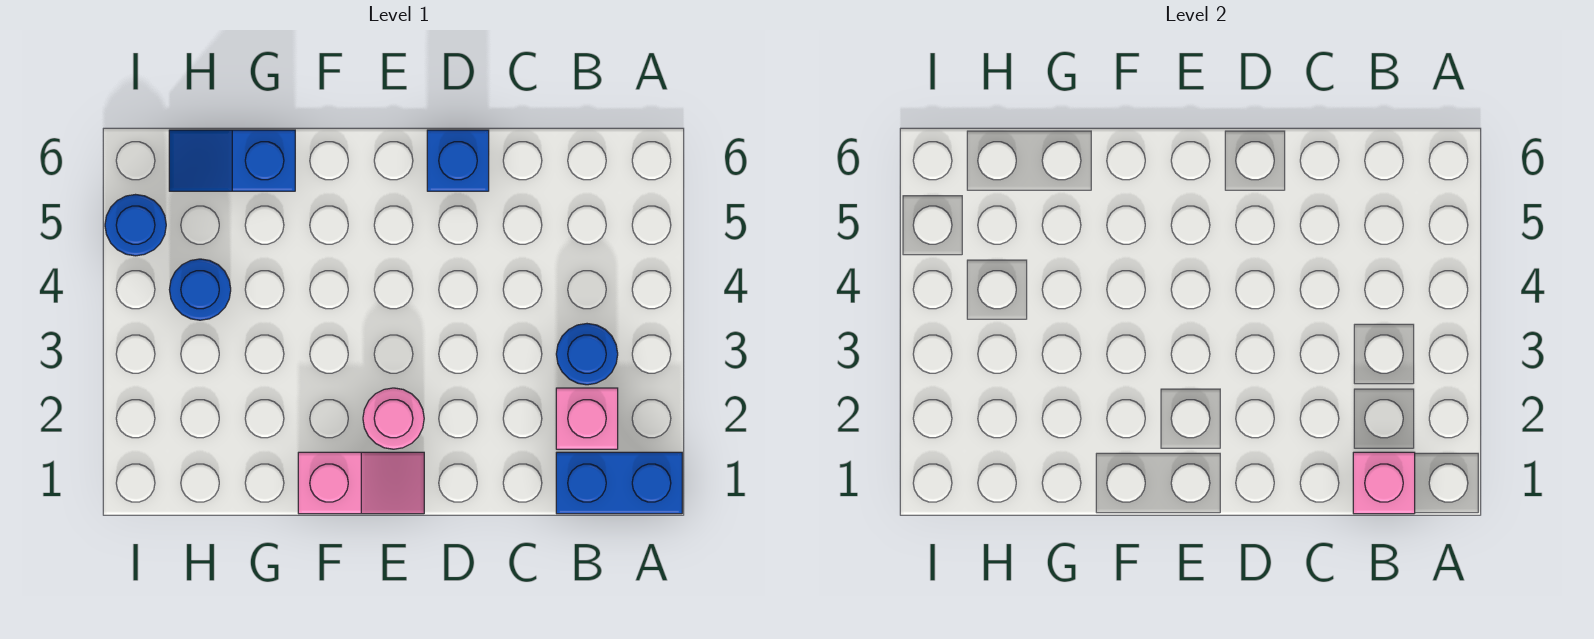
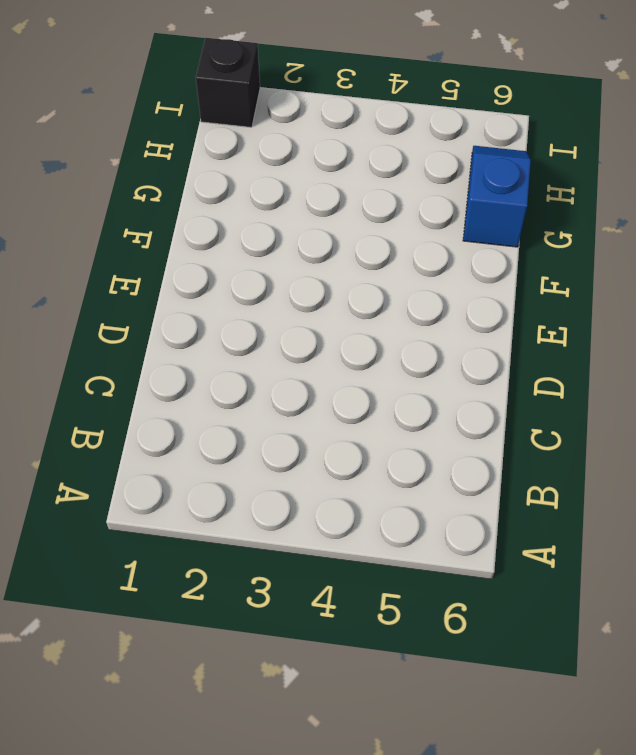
black 1x1 brick [196,38,260,127] -> none
none -> blue 1x2 brick [556,452,682,514]
none -> pink 1x1 brick [556,388,618,449]

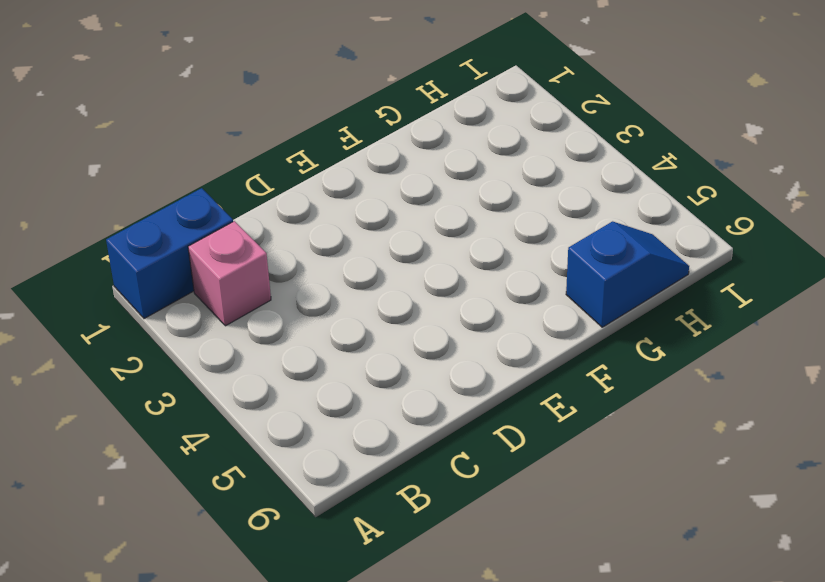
none -> blue 1x1 round brick [556,324,618,385]
none -> blue 1x1 brick [427,130,489,191]

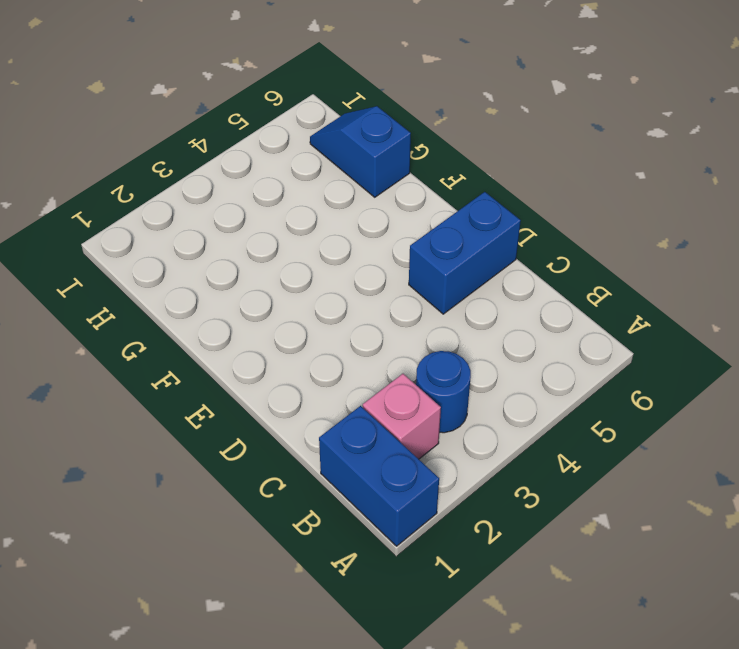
blue 1x2 brick [409,192,521,314] -> blue 1x1 brick [427,130,489,191]
none -> pink 1x2 slope [298,452,424,514]
none -> pink 1x1 round brick [363,388,424,449]

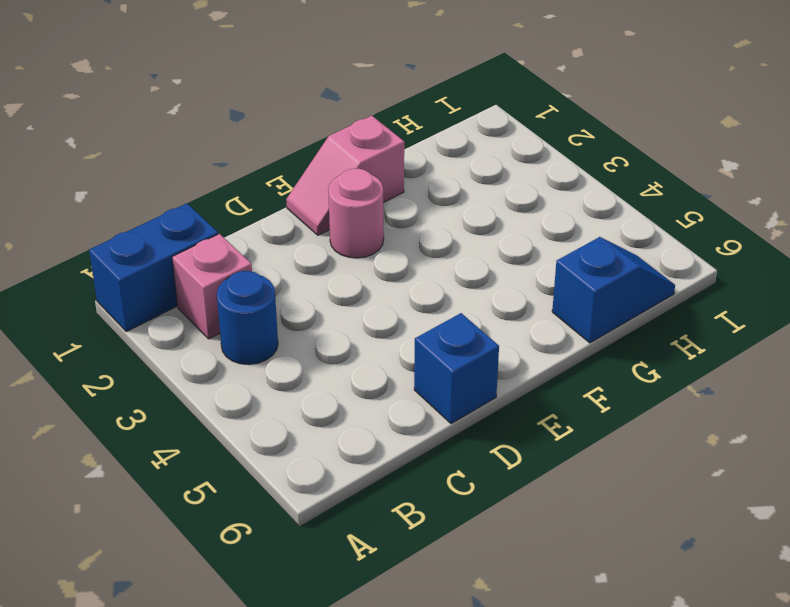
none -> blue 1x1 round brick [169,259,231,320]
none -> blue 1x1 round brick [105,195,166,256]

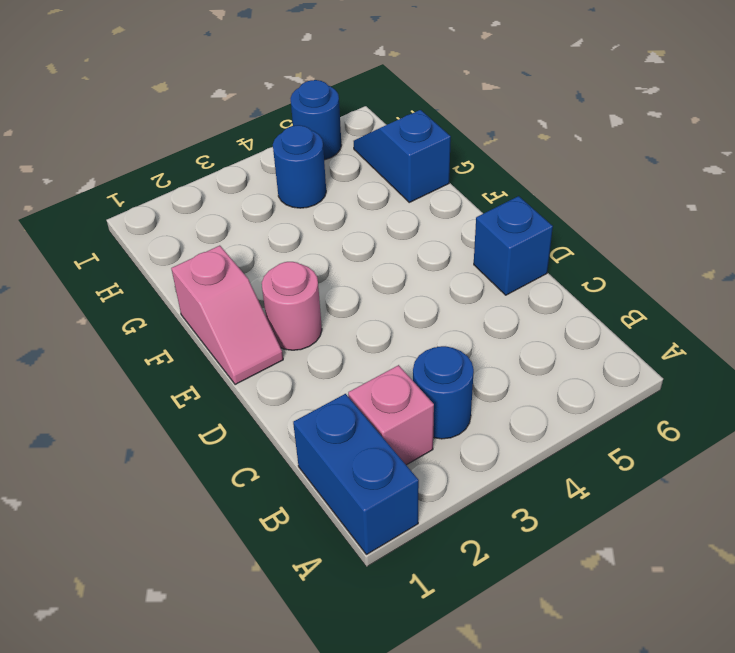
none -> pink 1x1 brick [1353,452,1415,514]

